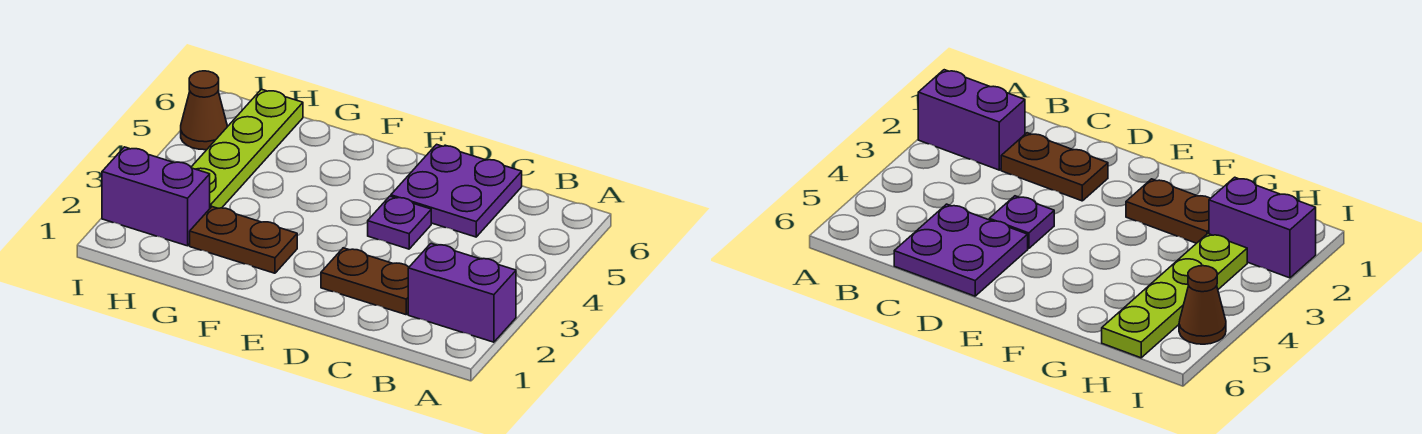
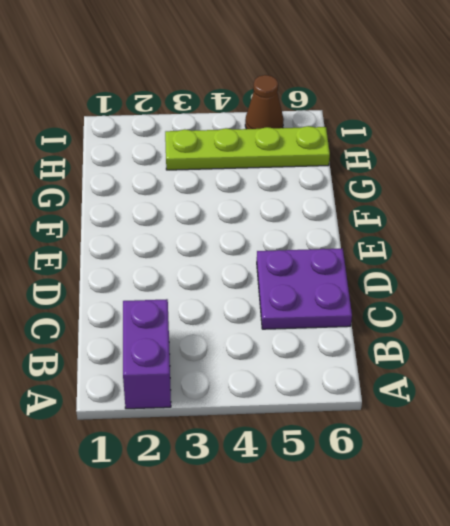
none -> brown 1x2 plate [321,248,409,315]
none -> purple 1x1 plate [368,196,431,249]

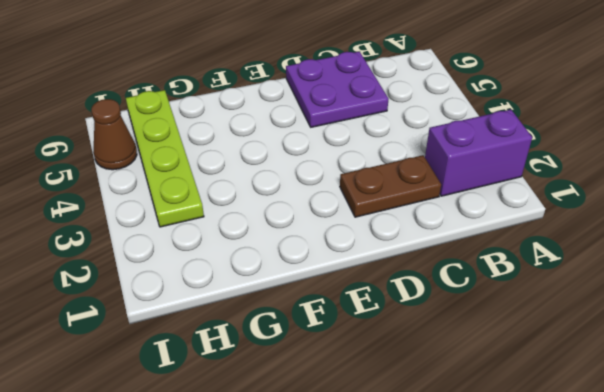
none -> purple 1x1 plate [368,196,431,249]
none -> brown 1x2 plate [190,207,297,273]

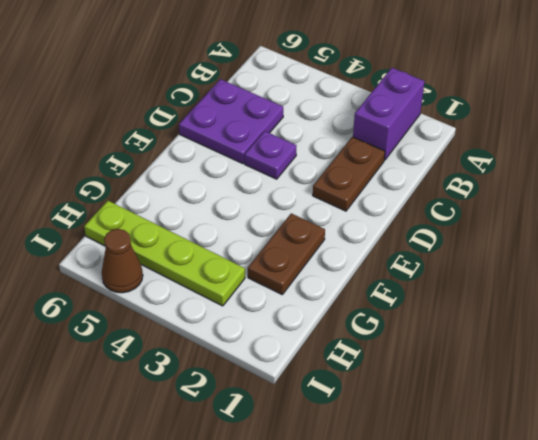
none -> purple 1x2 brick [102,147,210,246]

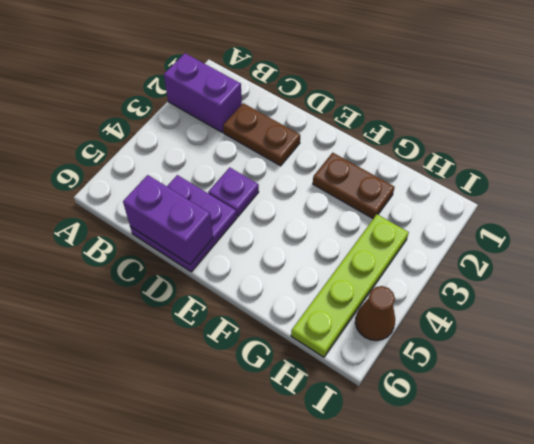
purple 1x2 brick [123,175,213,264] -> purple 1x2 brick moved to [102,147,210,246]

